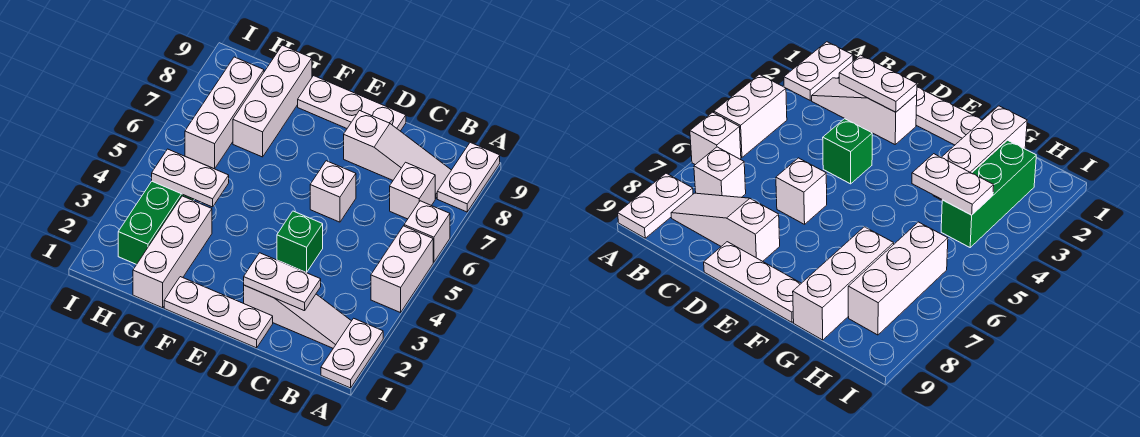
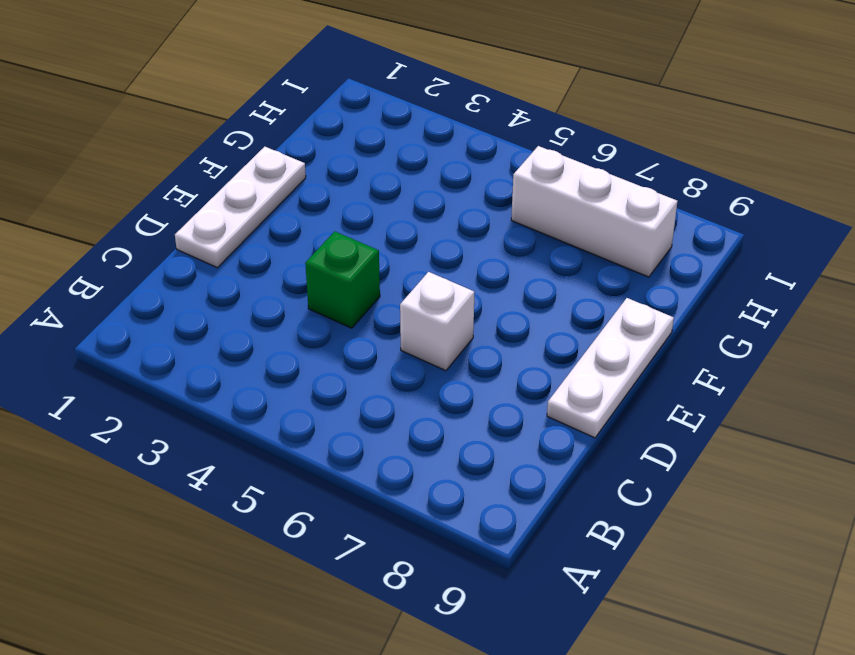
none -> white 1x2 plate [321,318,383,388]
none -> white 1x2 brick [371,226,433,313]
none -> white 1x1 brick [404,201,450,262]

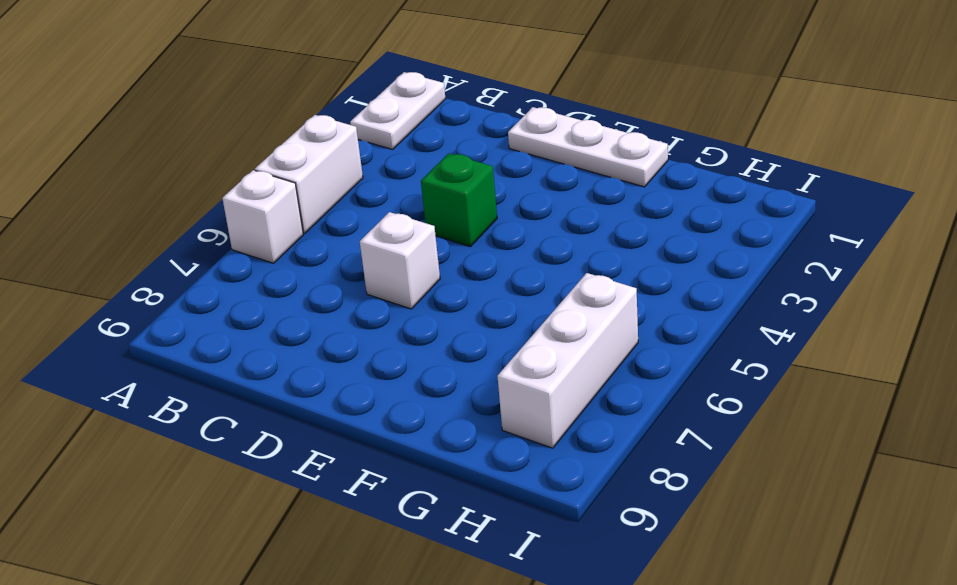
none -> white 1x2 plate [437,142,500,212]
none -> white 1x3 slope [244,285,351,348]
none -> white 1x1 brick [390,162,435,219]

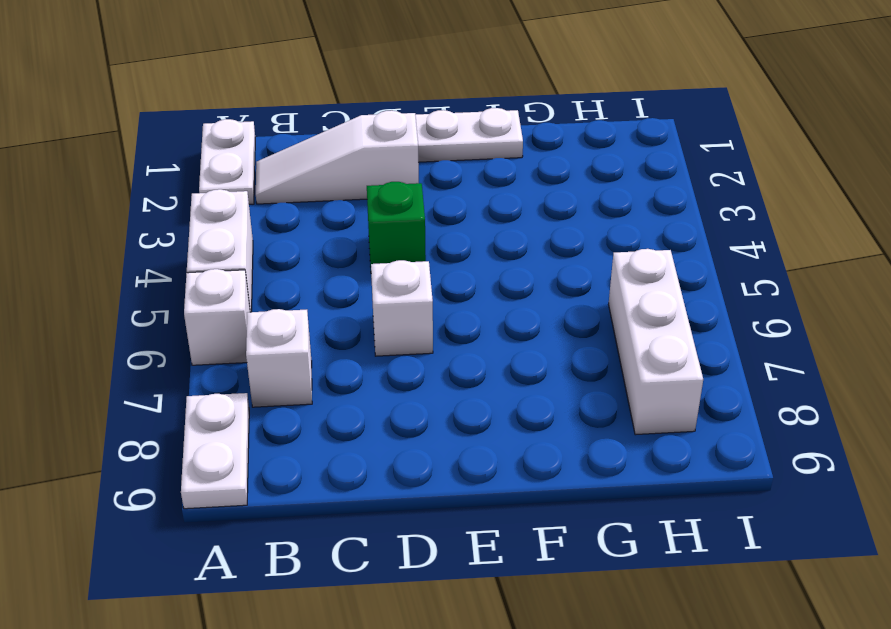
none -> white 1x3 slope [344,111,451,199]
none -> white 1x3 plate [298,76,406,131]
none -> white 1x3 brick [133,196,212,308]

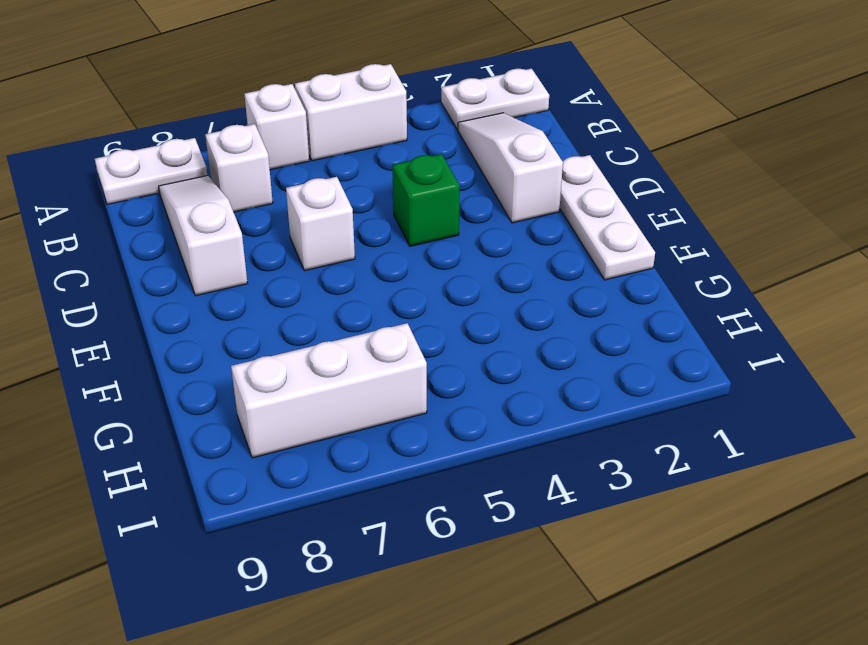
none -> white 1x3 plate [298,76,406,131]
none -> white 1x3 brick [133,196,212,308]
none -> white 1x3 brick [233,45,312,157]

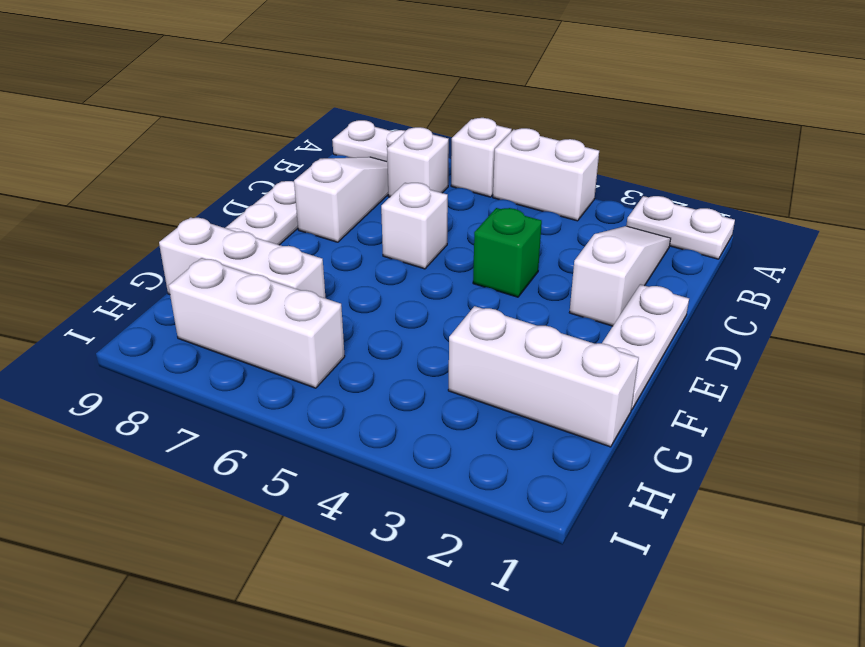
none -> green 1x3 brick [118,181,194,265]
none -> white 1x2 plate [244,253,321,311]
none -> white 1x2 plate [152,149,229,207]

